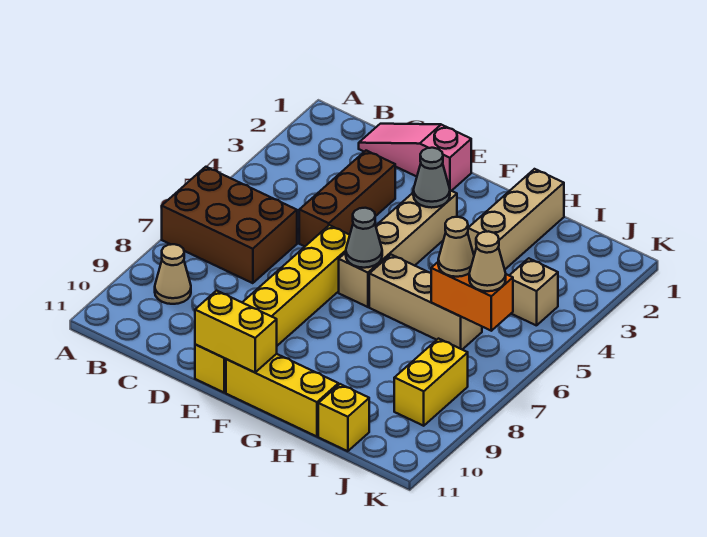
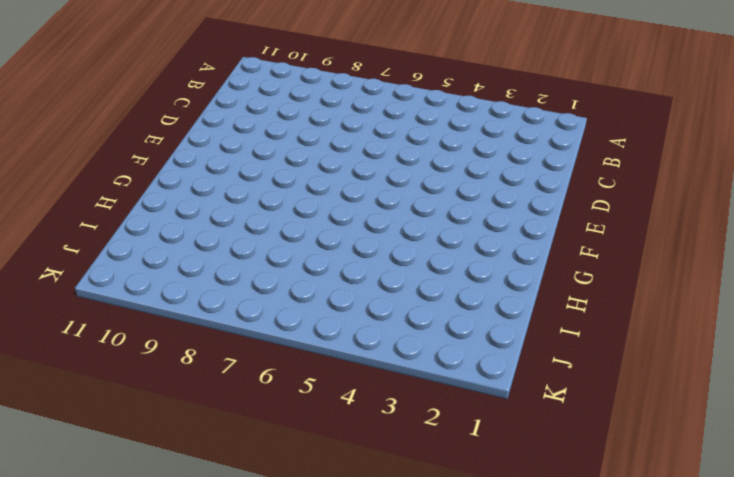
none -> brown 2x3 brick [162,167,297,283]
none -> tan 1x1 cone [155,244,191,304]
none -> pink 1x3 slope [359,124,471,191]

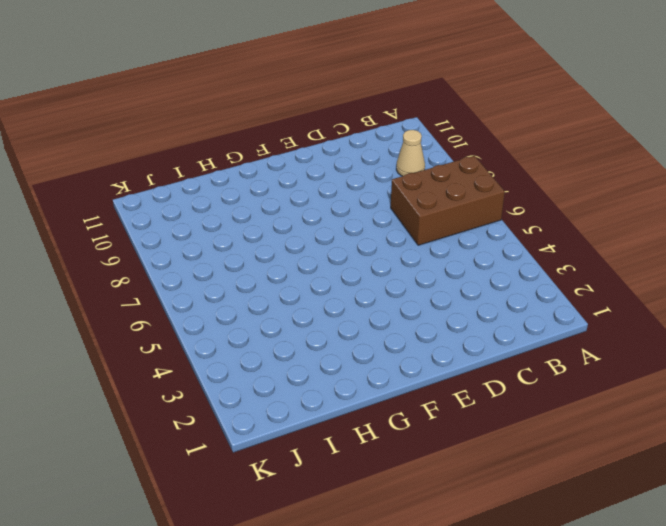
none -> pink 1x3 slope [359,124,471,191]
none -> brown 1x3 brick [299,151,395,246]
none -> yellow 1x6 brick [195,225,350,392]

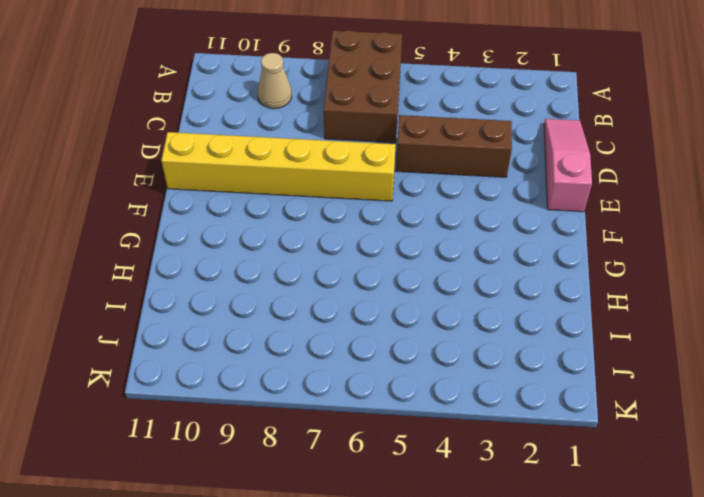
none -> tan 1x4 brick [339,190,457,307]
none -> yellow 1x3 brick [226,354,338,437]
none -> tan 1x3 brick [369,255,482,350]

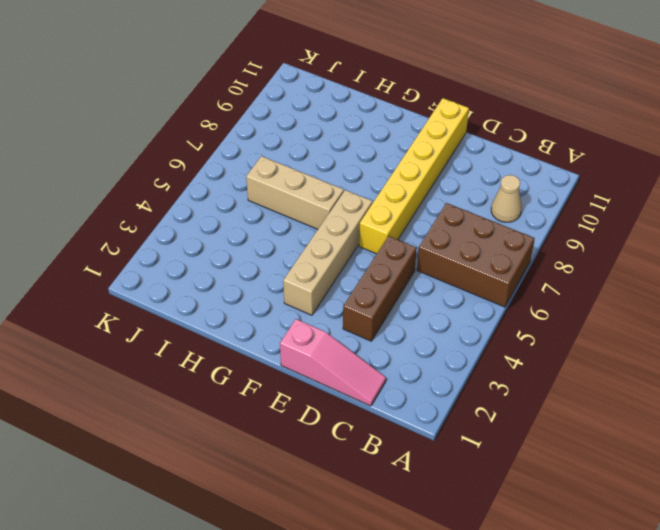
none -> yellow 1x3 brick [226,354,338,437]
none -> tan 1x3 brick [468,169,564,269]
none -> yellow 1x1 brick [318,384,369,451]

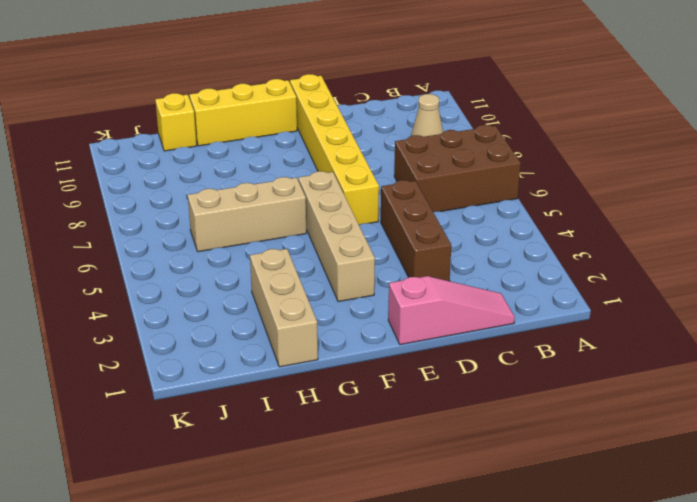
none -> tan 1x1 brick [509,258,558,326]
none -> yellow 1x2 brick [394,339,468,426]
none -> yellow 1x2 brick [195,290,277,372]

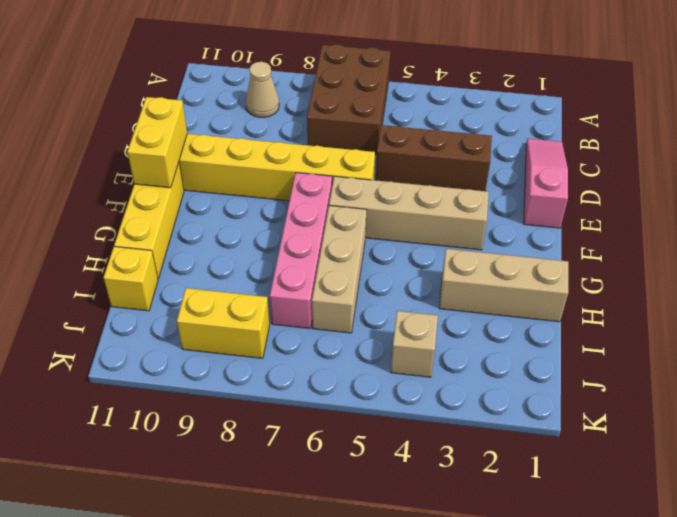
pink 1x4 brick [270,173,332,328] -> none
none -> grey 1x1 cone [413,148,450,208]
none -> grey 1x1 cone [346,208,382,268]
none -> orange 1x2 brick [431,262,513,331]

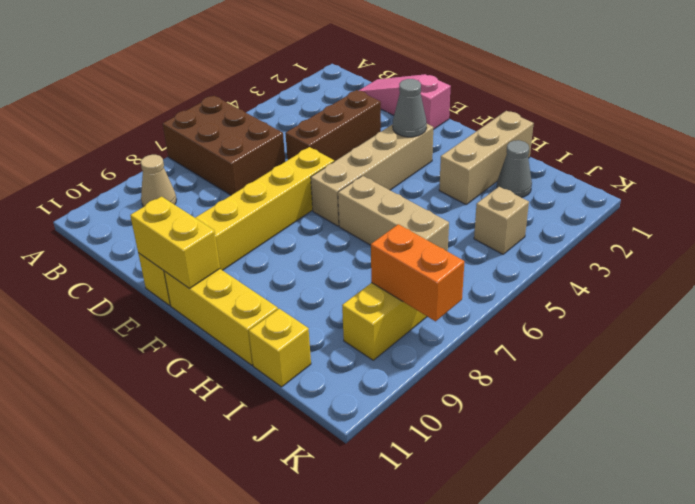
grey 1x1 cone [497,140,532,198] -> grey 1x1 cone moved to [346,208,382,268]
orange 1x2 brick [371,224,464,321] -> orange 1x2 brick moved to [431,262,513,331]
none -> tan 1x1 cone [438,217,474,277]
none -> tan 1x1 cone [469,231,506,291]

